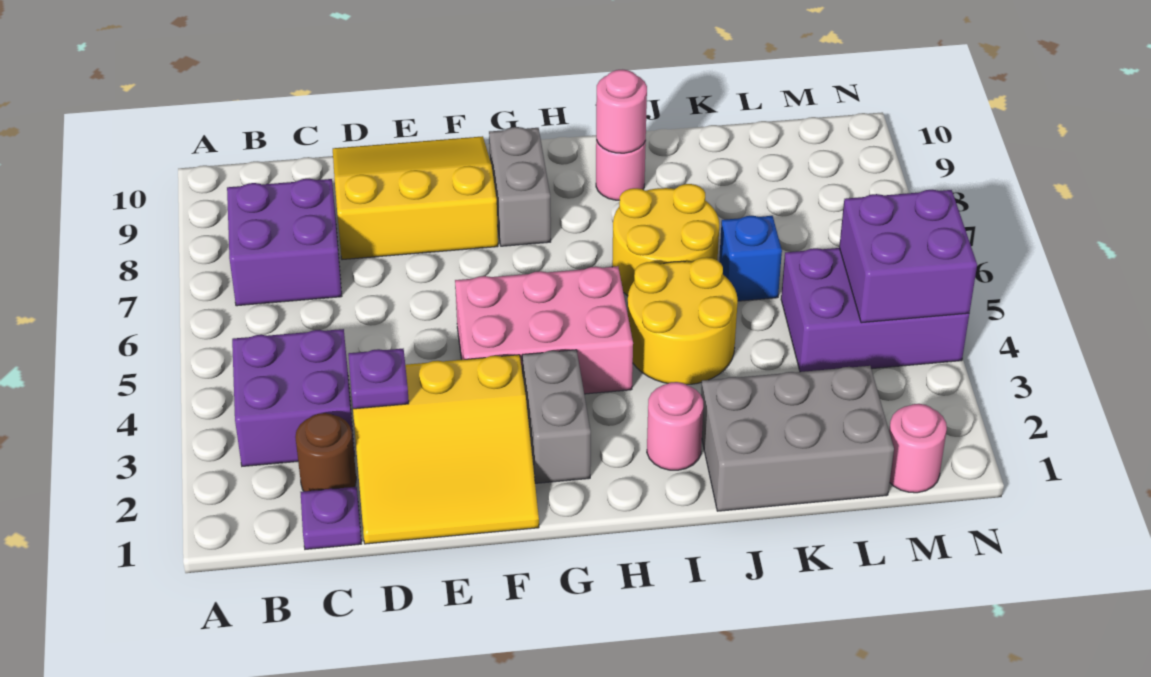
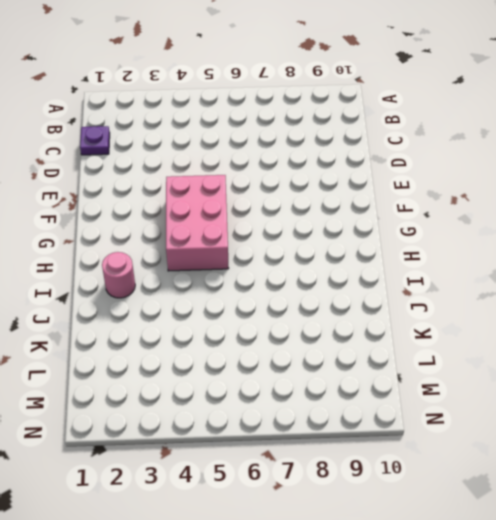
none -> purple 2x2 brick [232,329,354,466]
none -> purple 2x2 brick [227,179,342,306]
none -> brown 1x1 round brick [295,413,356,491]

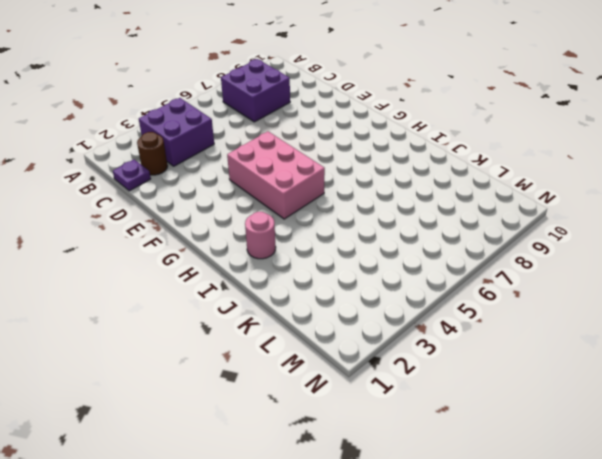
none -> yellow 3x3 slope [353,355,539,544]
none -> yellow 3x3 slope [333,136,498,260]
none -> grey 1x2 brick [522,350,591,483]

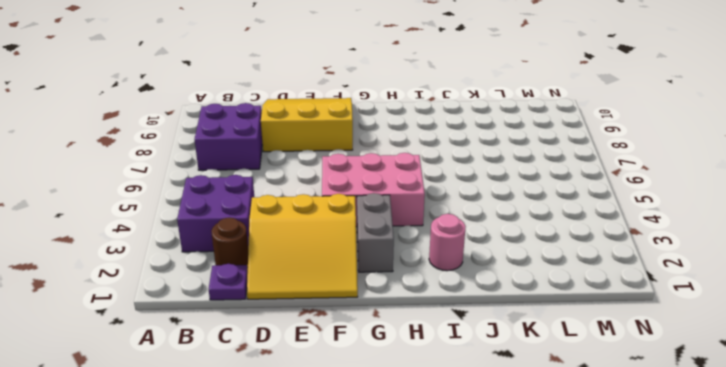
none -> grey 1x2 brick [489,127,551,246]
none -> yellow 2x2 round brick [628,257,738,385]
none -> yellow 2x2 round brick [612,184,719,296]

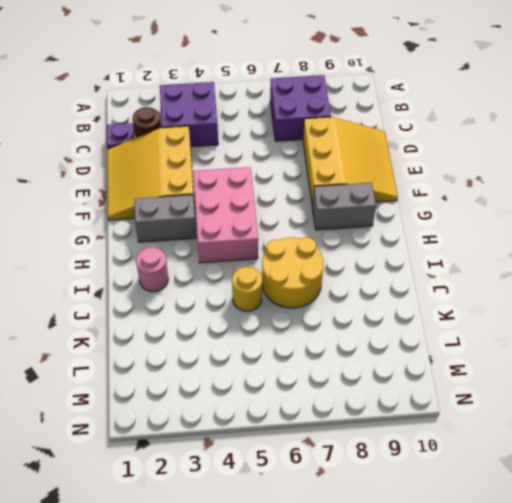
yellow 1x1 round brick [232,267,262,311] -> yellow 2x2 round brick [628,257,738,385]
none -> pink 1x1 round brick [596,140,646,200]
none -> grey 2x3 brick [701,366,894,511]
none -> blue 1x1 brick [719,216,782,301]

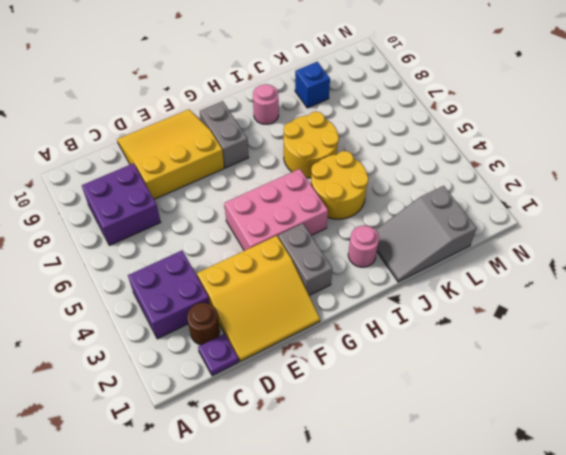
grey 2x3 slope [376,186,477,282] -> grey 2x3 brick [701,366,894,511]
blue 1x1 brick [295,62,330,108] -> blue 1x1 brick moved to [719,216,782,301]
none -> purple 2x3 brick [781,248,969,372]
none -> pink 1x1 round brick [889,404,947,493]
none -> purple 1x1 plate [348,349,409,409]

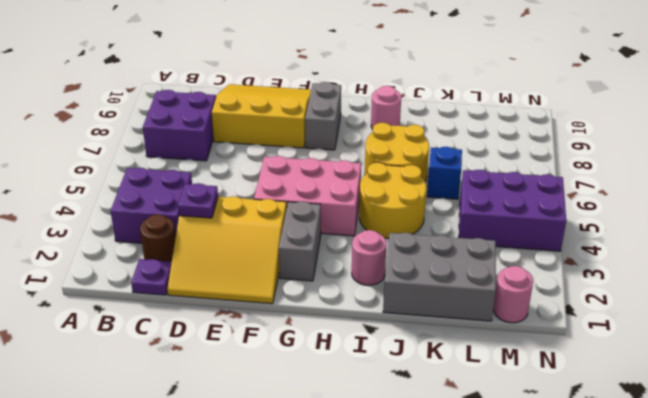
none -> pink 1x1 round brick [596,70,647,153]
none -> purple 2x2 brick [839,190,977,323]

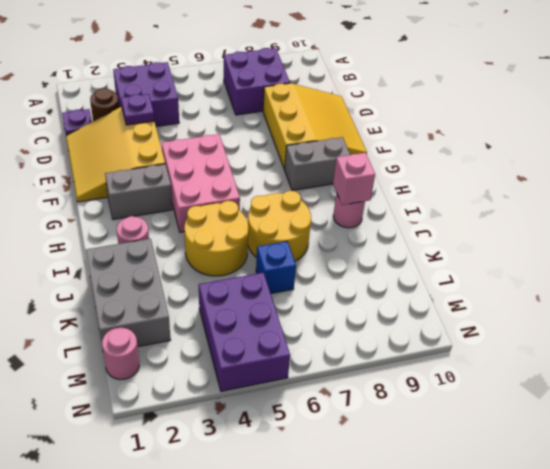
pink 1x1 brick [333,153,375,205] -> pink 1x1 round brick [596,70,647,153]
none -> purple 2x2 brick [839,190,977,323]

